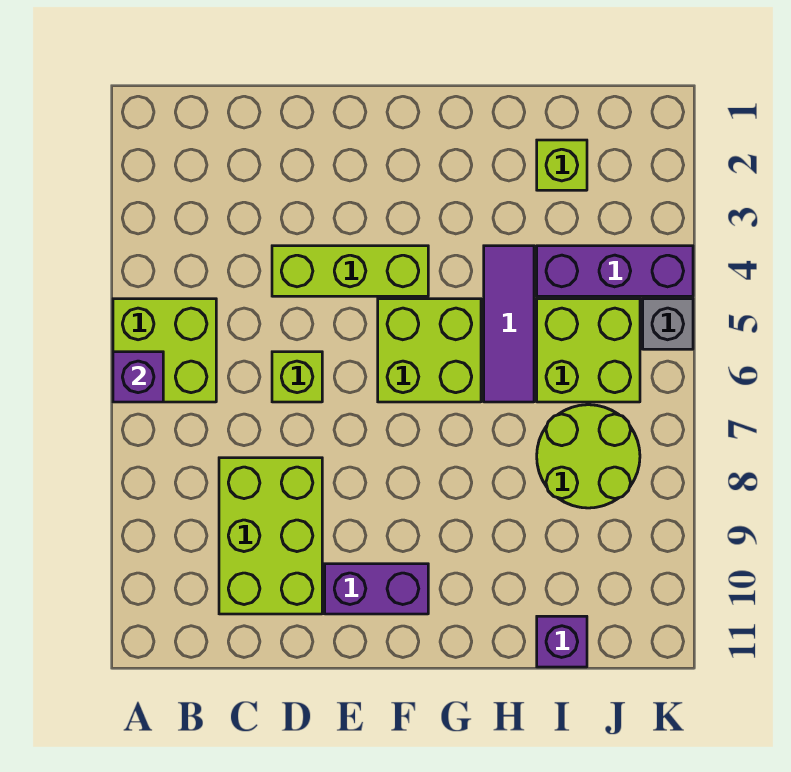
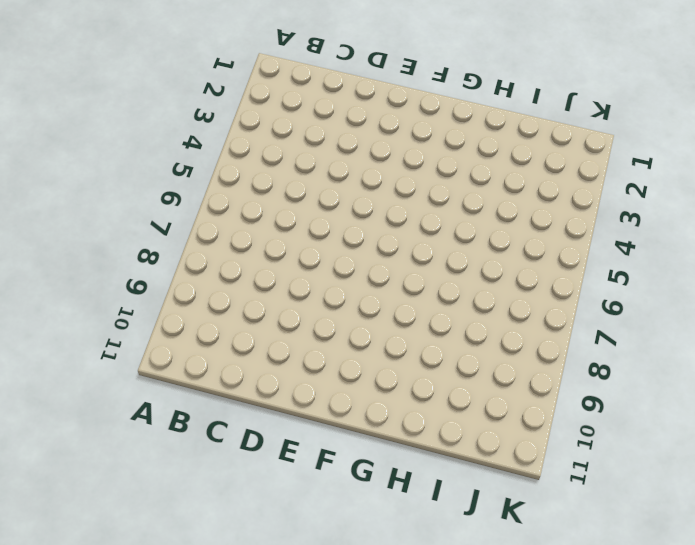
none -> lime 2x2 brick [113,299,216,402]
none -> lime 2x3 brick [219,458,322,614]
none -> lime 1x3 brick [272,246,428,296]

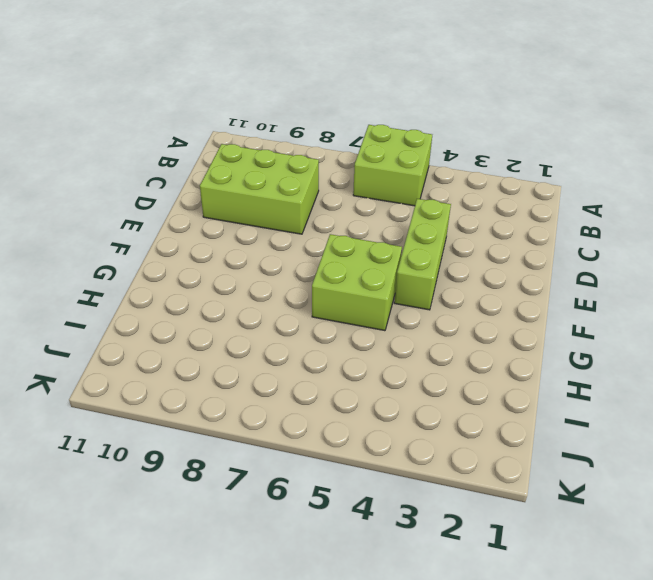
none -> lime 1x1 brick [272,352,322,402]
none -> purple 1x2 brick [325,564,428,614]
none -> purple 1x3 tile [484,246,534,402]

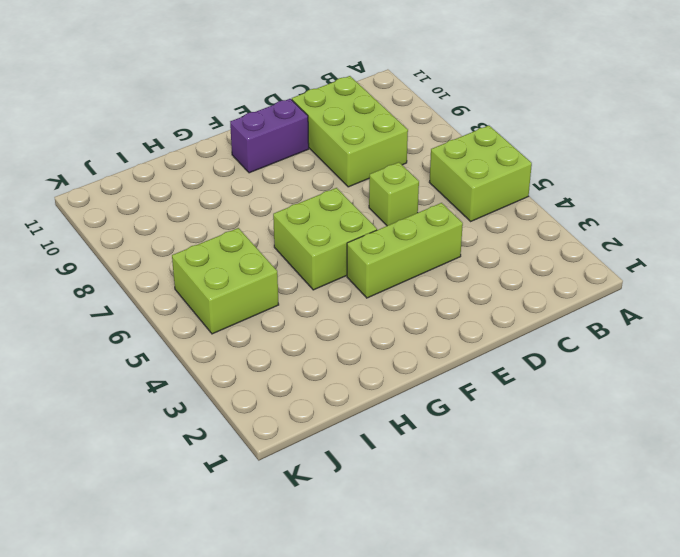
none -> purple 1x3 tile [484,246,534,402]
none -> lime 1x1 brick [537,140,587,190]
none -> purple 1x3 brick [537,246,693,296]

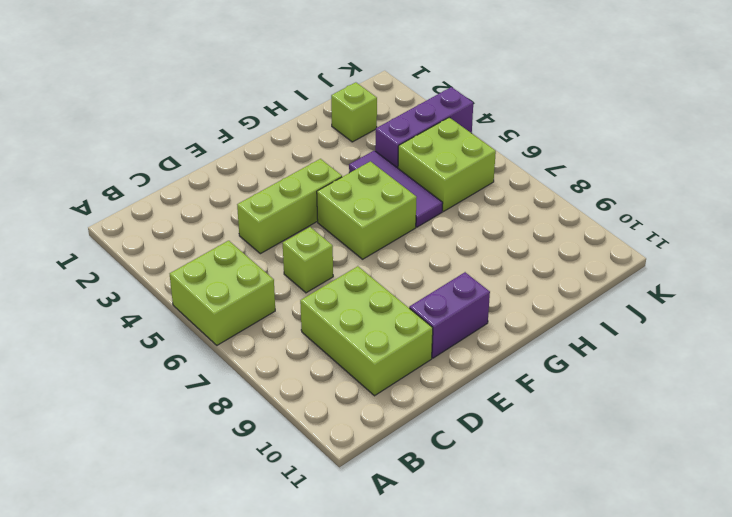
none -> lime 2x2 round brick [537,405,640,508]
none -> purple 1x1 brick [537,616,587,667]
none -> grey 1x1 brick [643,299,693,349]

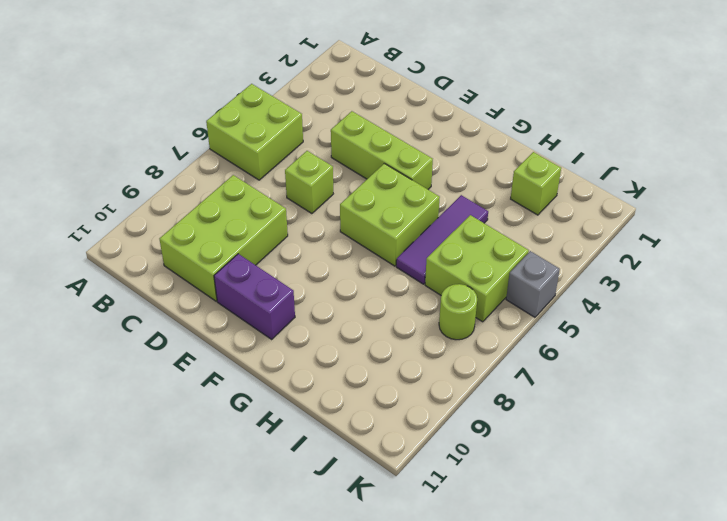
lime 1x1 round brick [439,284,477,340] -> lime 2x2 round brick [537,405,640,508]
none -> purple 1x3 brick [537,246,693,296]
none -> purple 1x1 brick [537,616,587,667]
none -> purple 1x1 brick [113,352,163,402]

